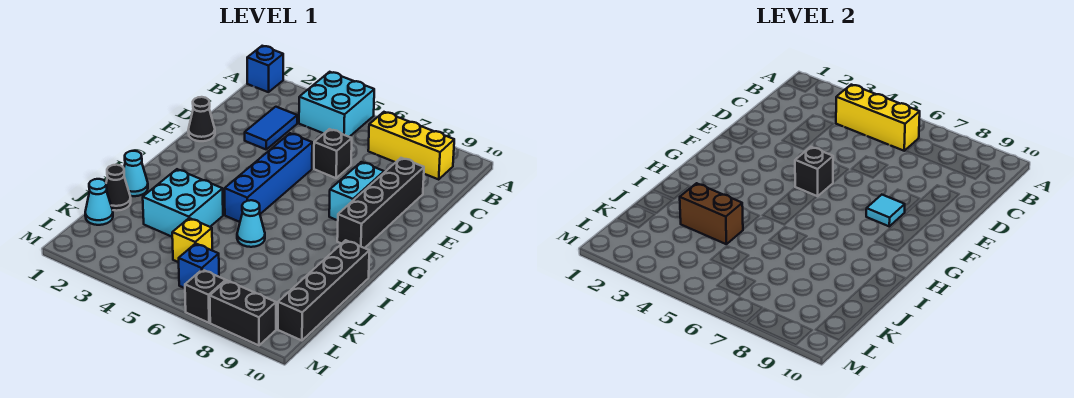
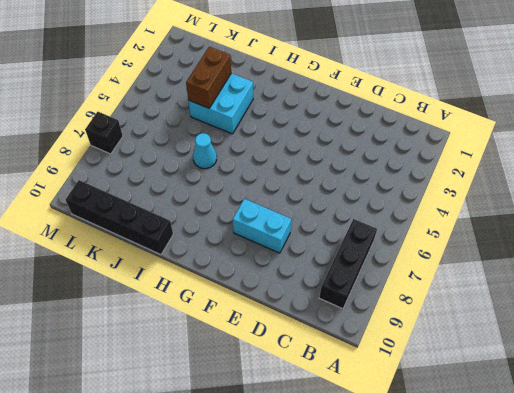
black 1x3 brick [319,219,377,309] -> yellow 1x3 brick [368,112,454,179]
none -> blue 1x1 brick [247,46,283,92]
none -> cyan 2x2 brick [299,72,374,137]
none -> blue 1x2 tile [245,107,297,149]

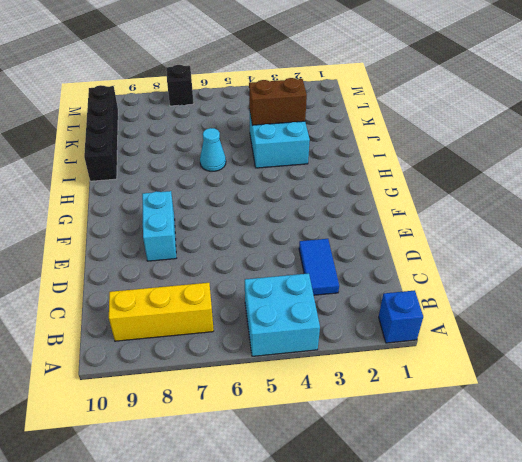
none -> black 1x1 brick [314,129,352,178]
none -> black 1x4 brick [337,158,424,248]
none -> black 1x1 cone [188,97,215,141]

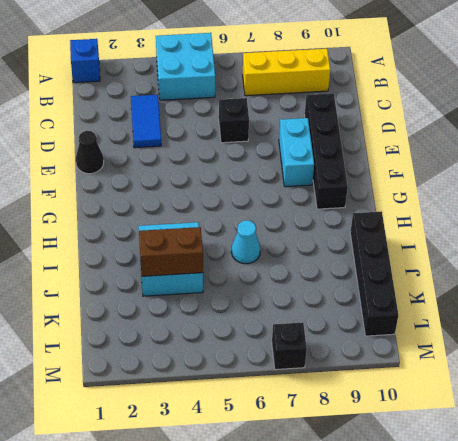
none -> blue 1x4 brick [225,133,312,222]
none -> cyan 1x1 cone [124,151,148,196]
none -> black 1x1 cone [106,165,131,211]

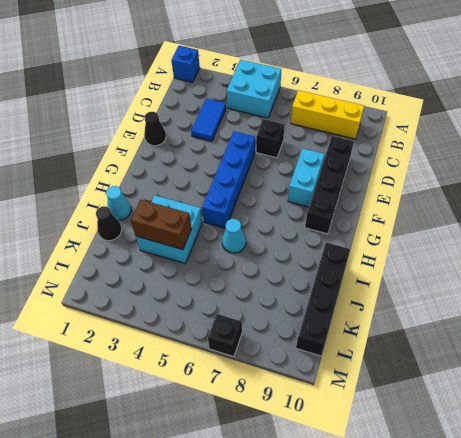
none -> cyan 1x1 cone [85,179,113,225]
none -> yellow 1x1 brick [172,218,212,262]
none -> blue 1x1 brick [179,243,219,288]

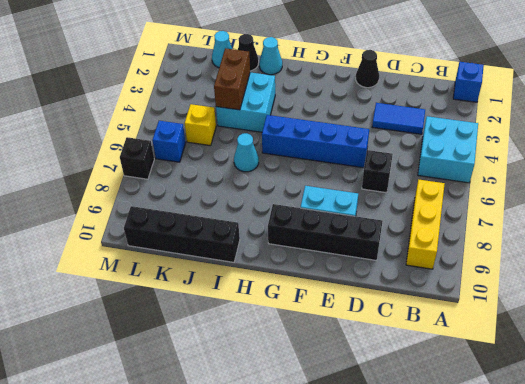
none -> black 1x2 brick [210,281,276,345]
none -> yellow 1x3 brick [836,85,920,151]
none -> black 1x1 brick [795,147,833,196]

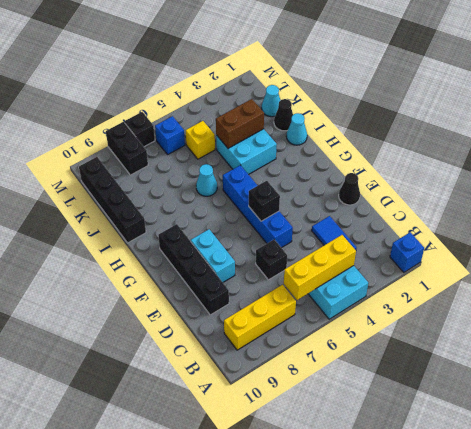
black 1x2 brick [106,122,148,175] -> black 1x2 brick turned to [210,281,276,345]
none -> cyan 1x1 tile [866,195,905,226]

